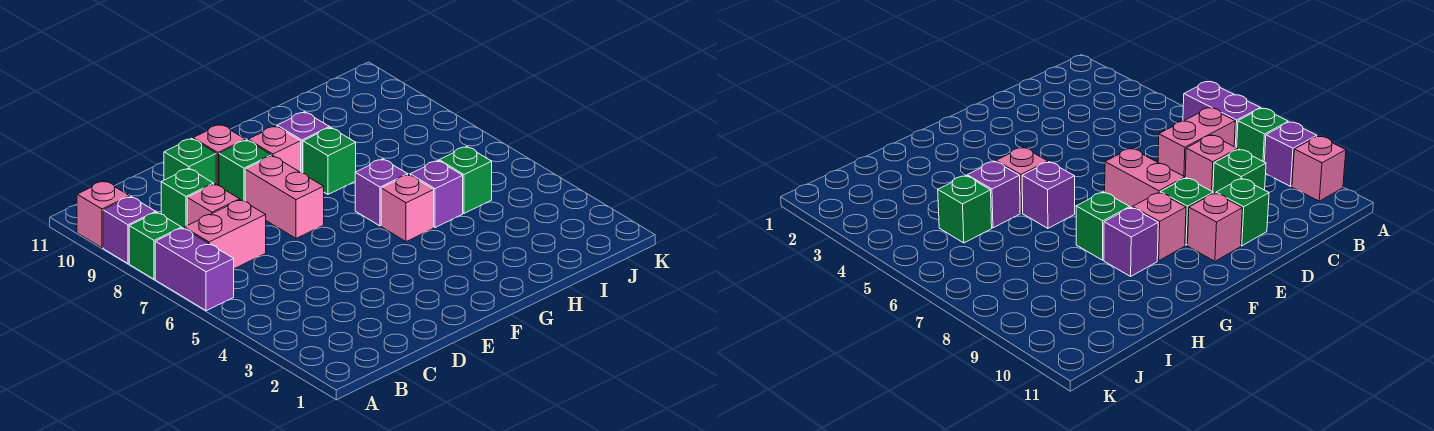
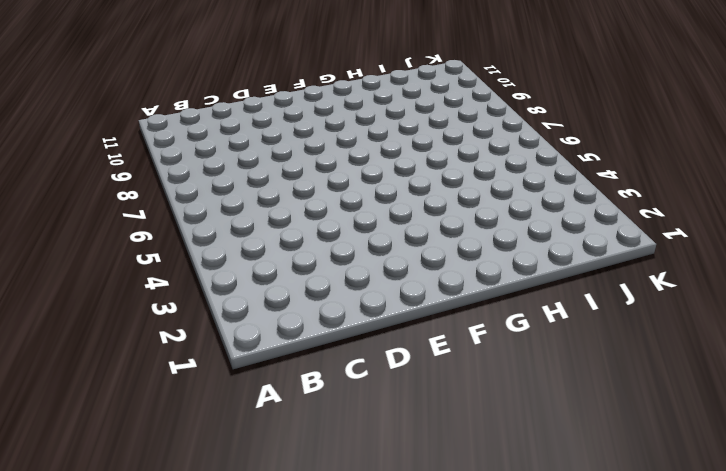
none -> purple 1x2 brick [155,228,234,311]
none -> green 1x1 brick [129,212,182,279]
none -> purple 1x1 brick [103,197,156,263]

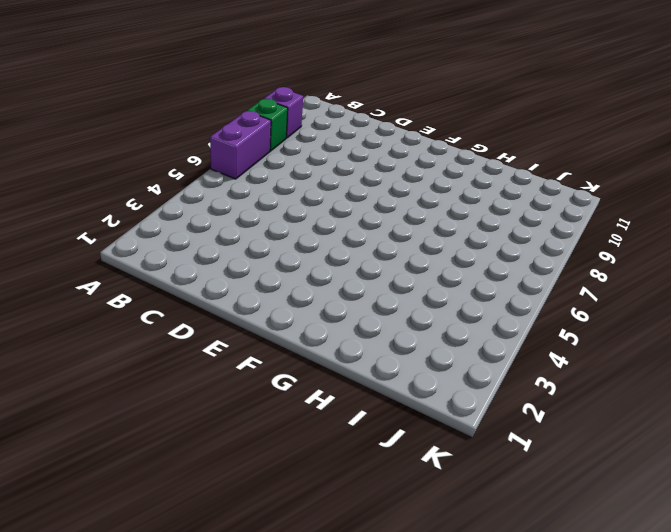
none -> pink 1x1 brick [77,181,130,248]
none -> pink 1x2 brick [184,200,266,269]
none -> pink 1x1 brick [187,184,240,225]

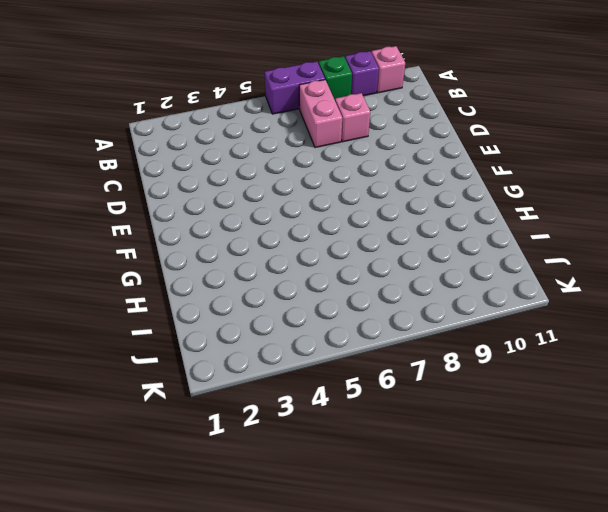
none -> green 1x1 brick [161,168,214,228]
none -> green 1x1 brick [164,138,216,184]
none -> pink 1x2 brick [245,156,324,238]

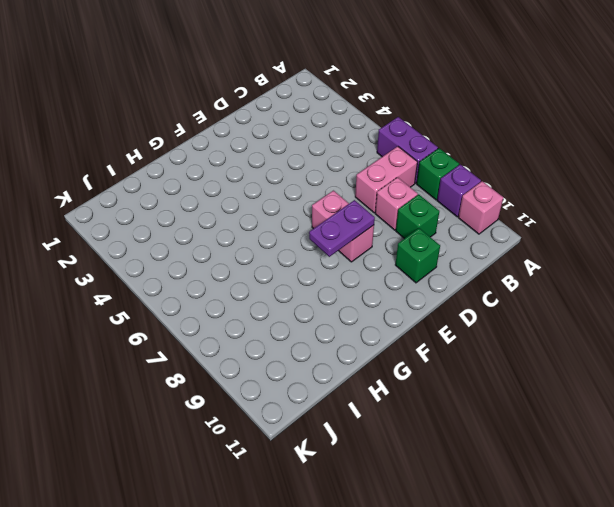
purple 1x2 plate [309,200,375,257] -> none
none -> green 1x1 brick [219,140,272,201]
none -> pink 1x1 brick [193,124,245,186]
none -> pink 1x1 brick [248,126,301,172]

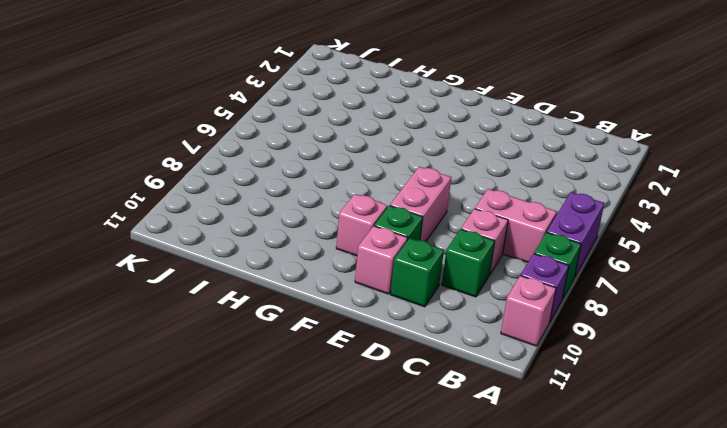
none -> pink 1x1 brick [381,175,434,242]
none -> purple 1x1 brick [355,159,408,226]
none -> green 1x1 brick [303,128,356,194]

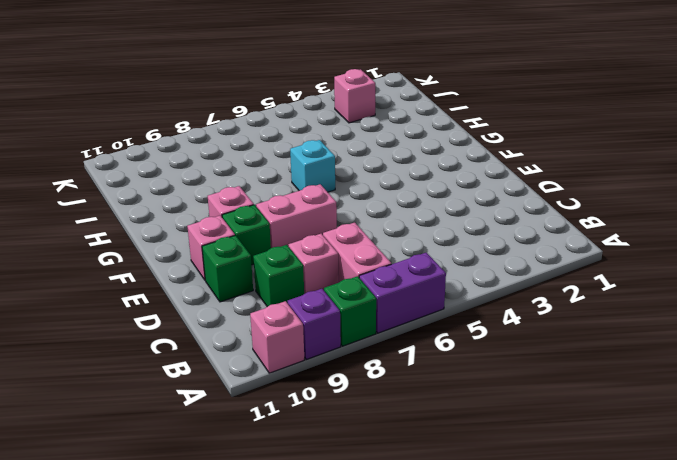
cyan 1x1 brick [290,140,335,192] -> purple 1x1 brick [355,159,408,226]
pink 1x1 brick [334,69,375,123] -> pink 1x1 brick moved to [381,175,434,242]
none -> green 1x1 brick [303,128,356,194]
none -> purple 1x1 brick [277,112,329,173]
none -> purple 1x1 brick [410,161,463,228]

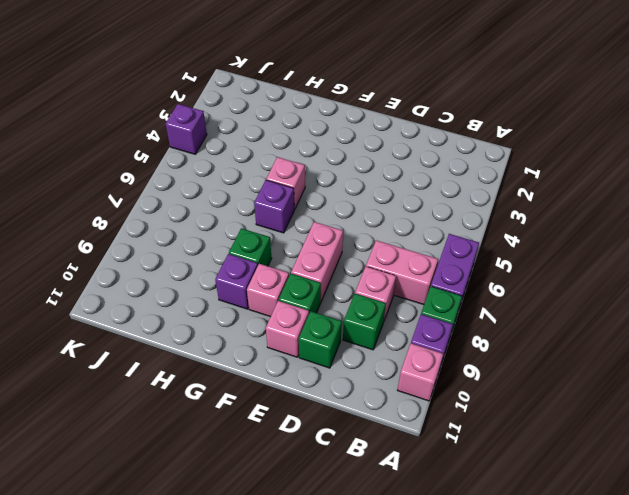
purple 1x1 brick [166,104,207,154] -> purple 1x1 brick moved to [410,161,463,228]
none -> green 1x1 brick [439,146,492,213]

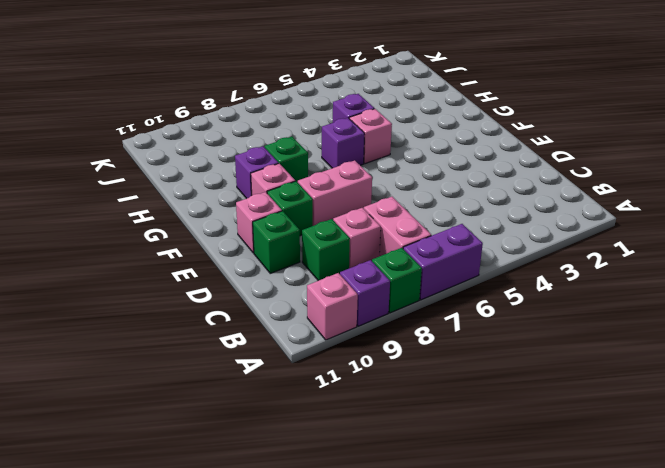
none -> green 1x1 brick [439,146,492,213]

